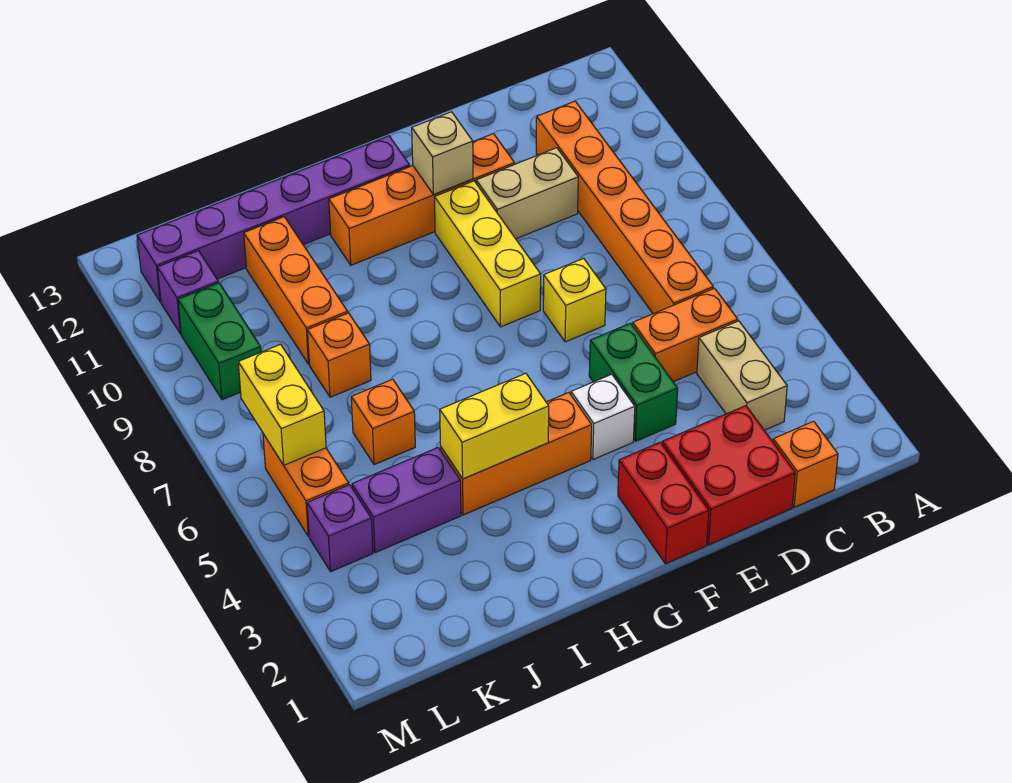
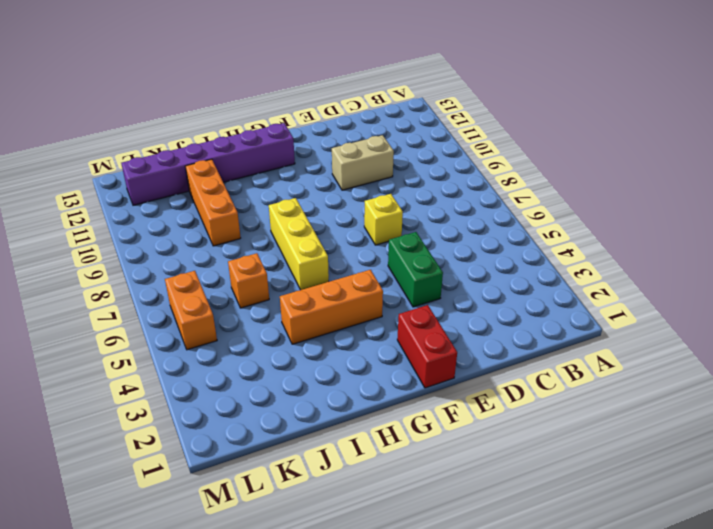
yellow 1x3 brick [269,198,329,290] -> yellow 1x3 brick moved to [434,181,541,327]
none -> orange 1x1 brick [773,421,838,507]
none -> tan 1x2 brick [697,321,787,430]
none -> orange 1x2 brick [633,288,738,382]

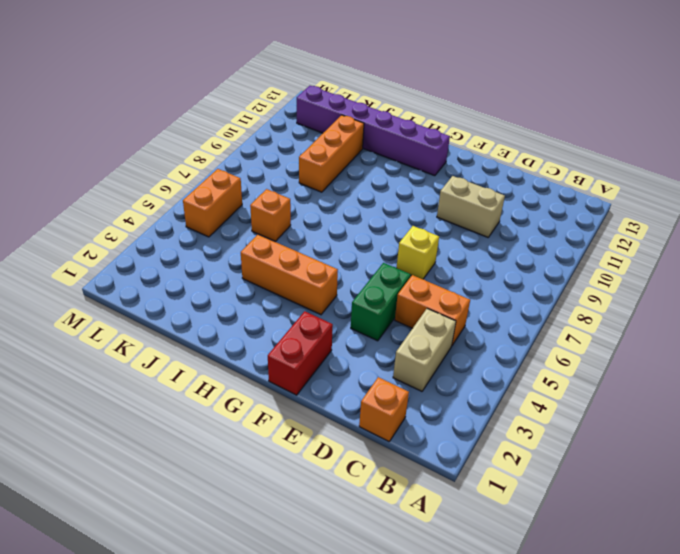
none -> orange 1x6 brick [536,101,713,314]
none -> red 2x2 brick [662,406,795,545]
none -> orange 1x4 brick [329,134,515,265]

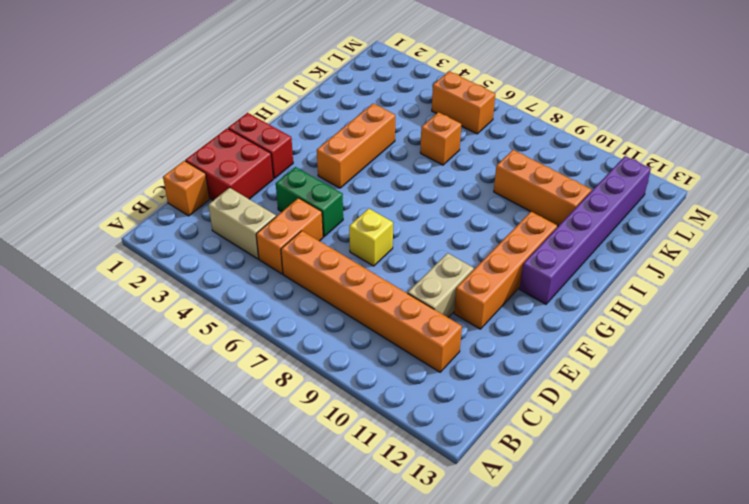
none -> white 1x1 brick [571,374,635,459]
none -> yellow 1x3 brick [434,181,541,327]
none -> purple 1x2 brick [352,448,461,553]

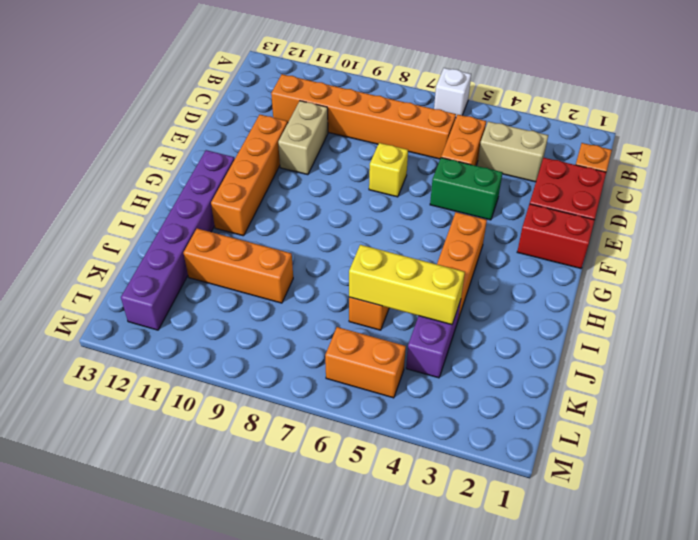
white 1x1 brick [434,68,471,117] -> white 1x1 brick moved to [571,374,635,459]
yellow 1x3 brick [349,245,465,325] -> yellow 1x3 brick moved to [434,181,541,327]
none -> orange 1x1 brick [307,313,371,397]
none -> purple 1x1 brick [307,485,373,571]
none -> green 1x2 brick [178,283,261,400]

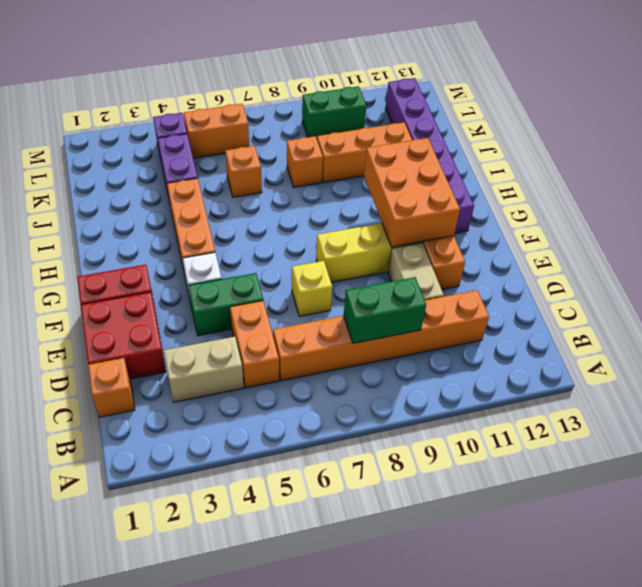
green 1x2 brick [344,277,426,343] -> none
orange 2x3 brick [364,138,460,247] -> tan 1x1 brick [412,112,473,195]
none -> purple 1x1 brick [157,251,218,334]
none -> yellow 1x2 brick [440,373,549,479]
none -> yellow 1x2 brick [238,344,326,465]

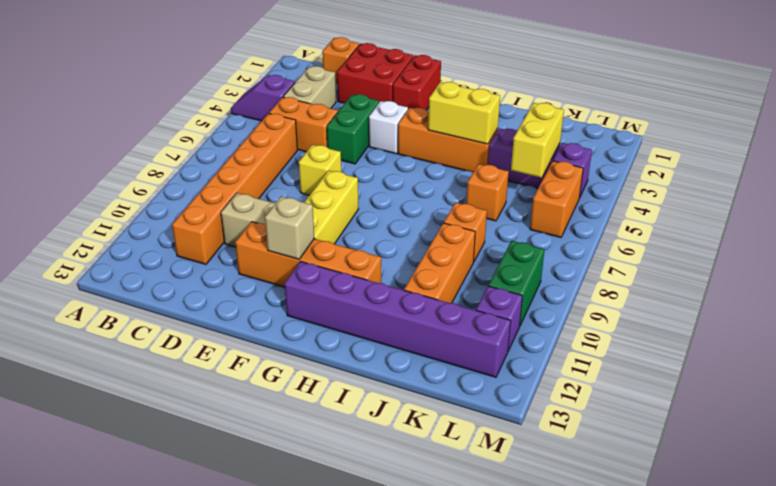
purple 1x2 slope [231,75,295,121] -> none
yellow 1x2 brick [511,103,564,178] -> yellow 1x2 brick moved to [238,344,326,465]

